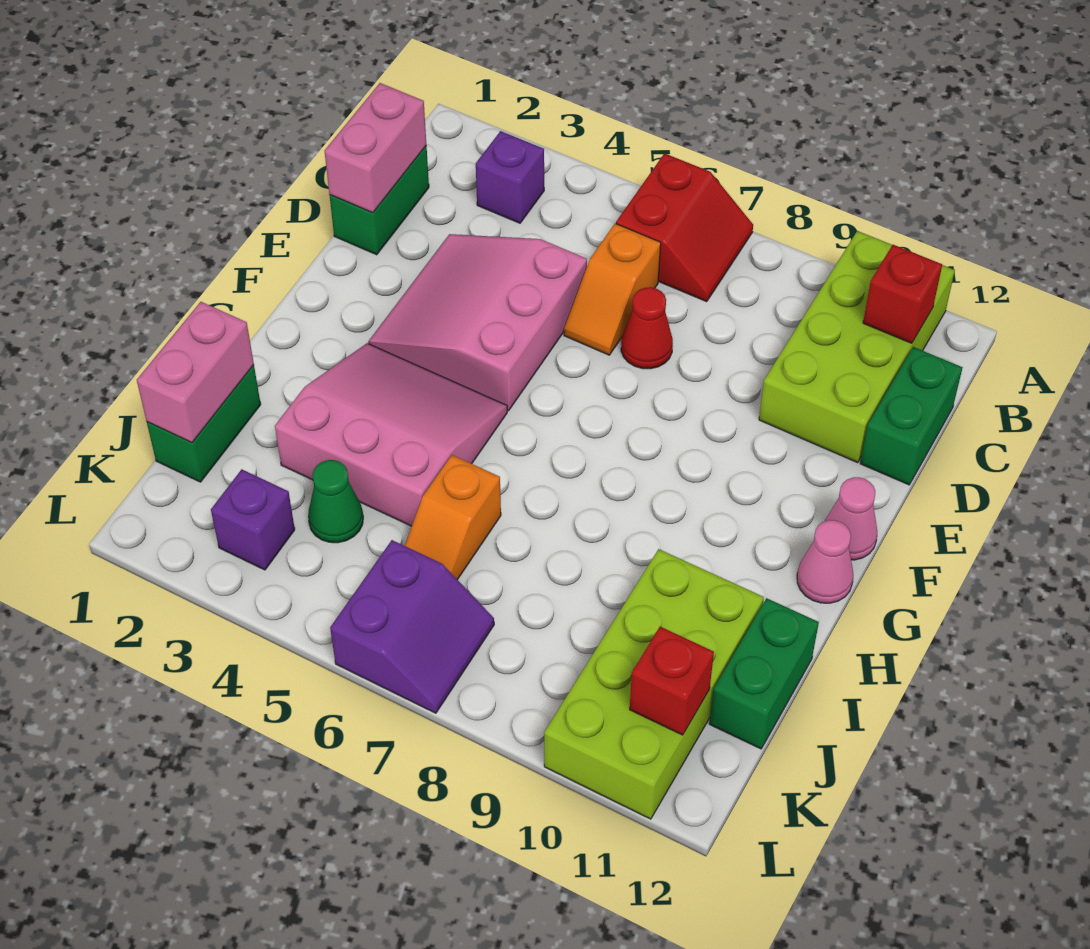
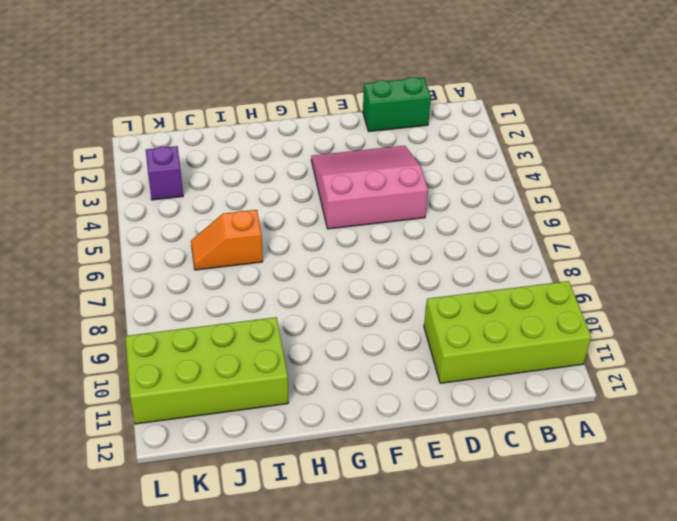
none -> red 2x2 slope [616,153,753,302]
none -> purple 1x1 brick [476,131,544,223]
none -> orange 1x2 slope [564,223,661,355]

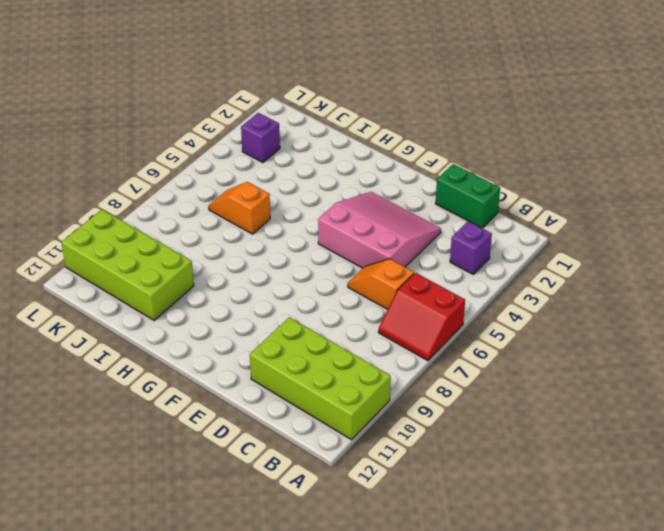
none -> green 1x2 brick [860,347,963,485]
none -> red 1x1 cone [621,287,673,369]
none -> pink 1x1 cone [825,477,877,560]

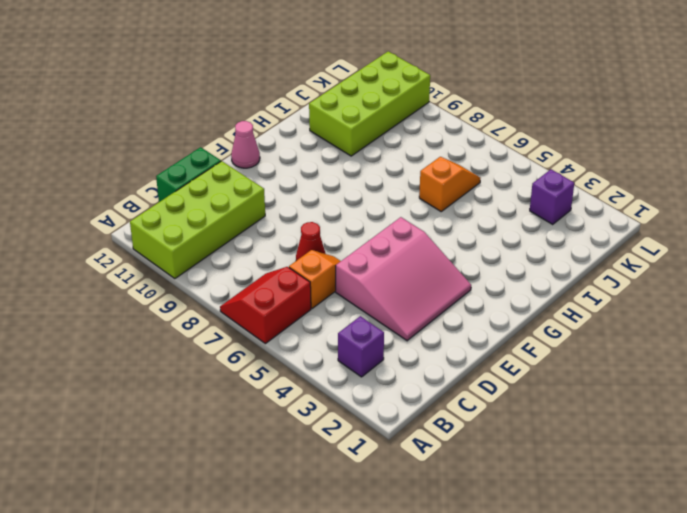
none -> green 1x2 brick [330,146,429,255]
none -> pink 3x3 slope [275,343,507,526]
none -> pink 1x1 cone [797,520,853,603]

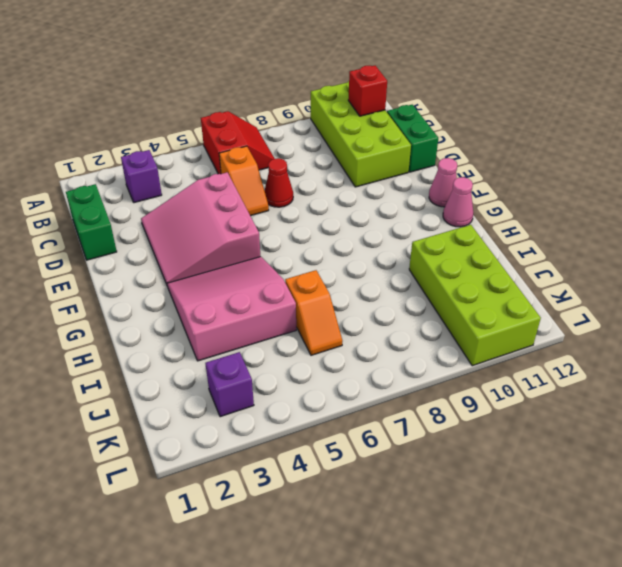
none -> green 1x2 brick [147,365,261,482]
none -> green 1x2 brick [709,598,819,749]
none -> green 1x1 cone [308,460,363,543]

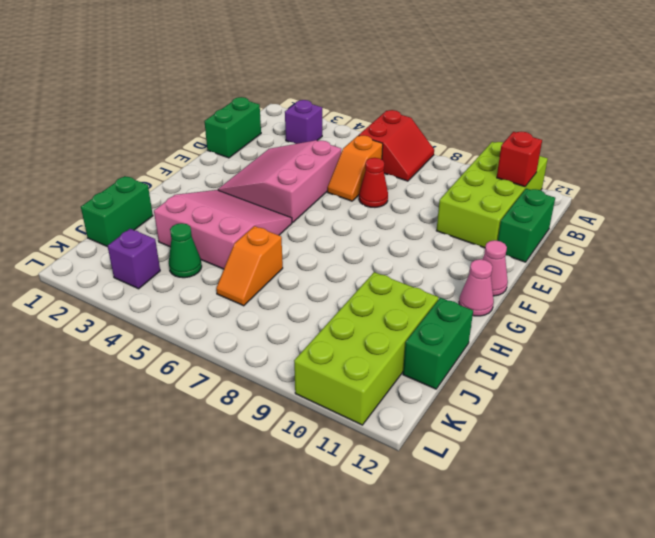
none -> purple 2x2 slope [330,540,494,713]
none -> pink 1x2 brick [325,83,426,213]
none -> pink 1x2 brick [137,302,254,442]

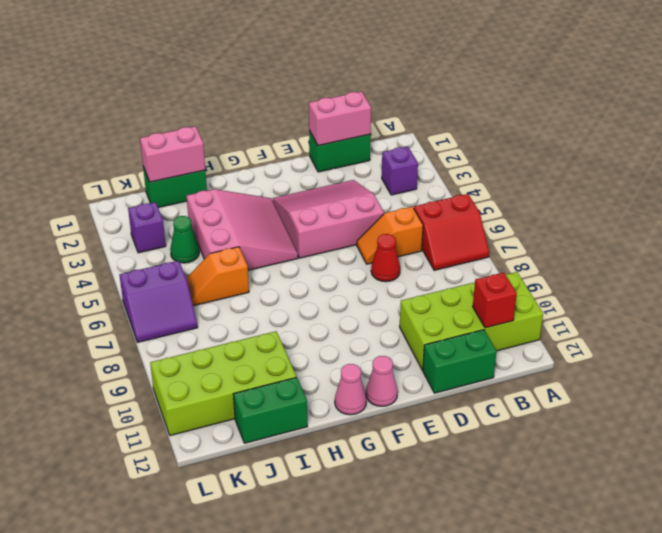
none -> red 1x1 brick [630,626,714,735]

